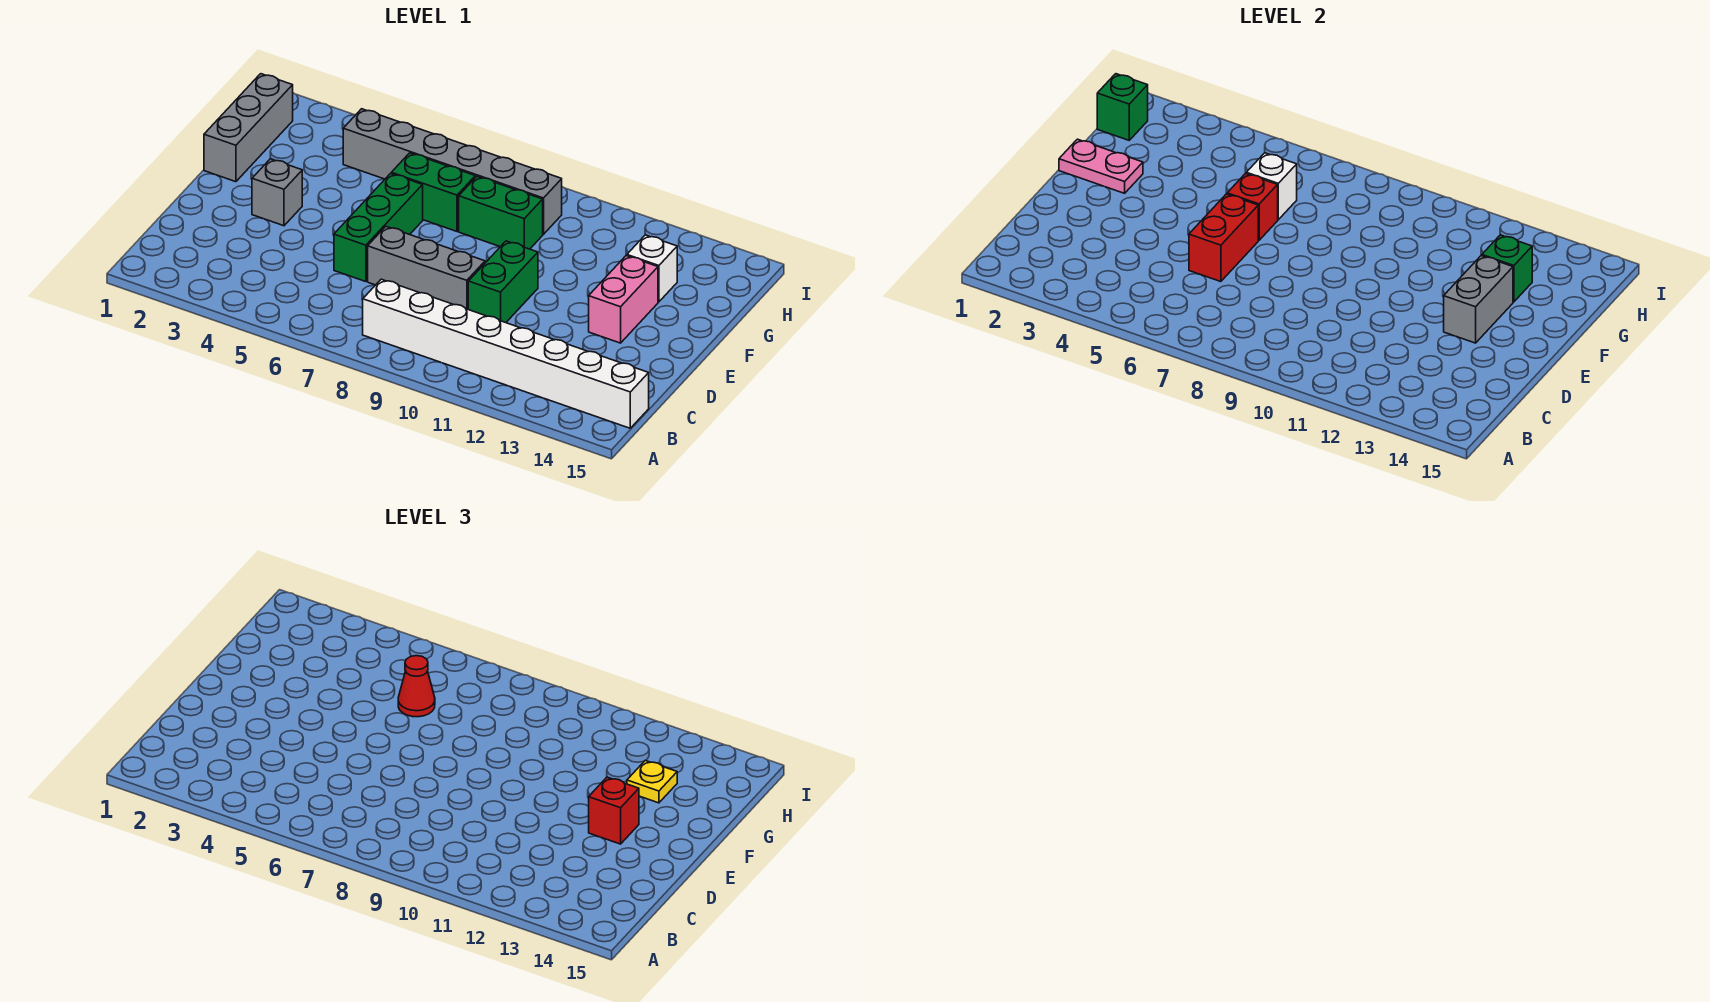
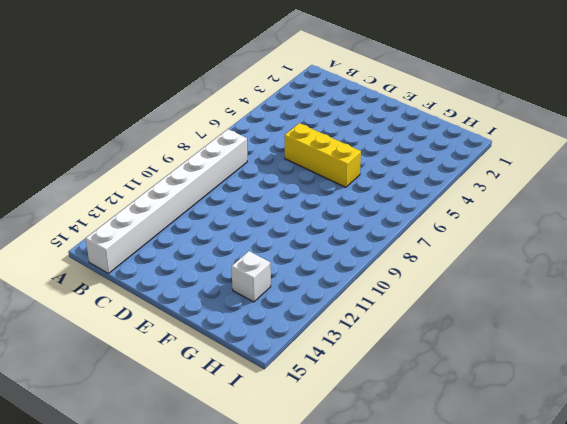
yellow 1x3 brick [285,123,361,187] -> green 1x3 brick [334,173,423,282]
none -> grey 1x3 brick [368,227,485,309]
none -> green 1x2 brick [468,241,538,323]
none -> grey 1x1 brick [252,159,302,226]

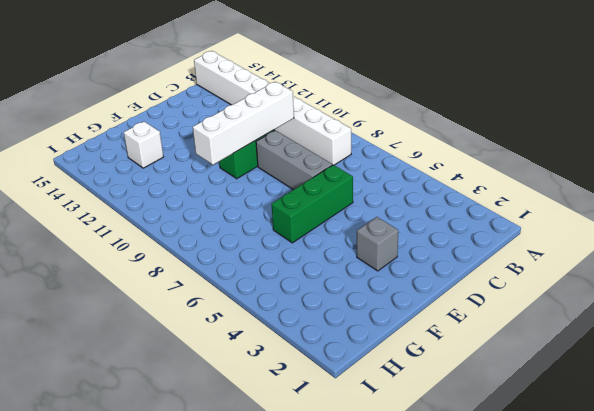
white 1x4 brick [193,82,294,165] -> none
none -> pink 1x2 brick [589,256,658,343]
none -> grey 1x3 brick [204,74,293,182]
none -> green 1x2 brick [391,153,475,231]

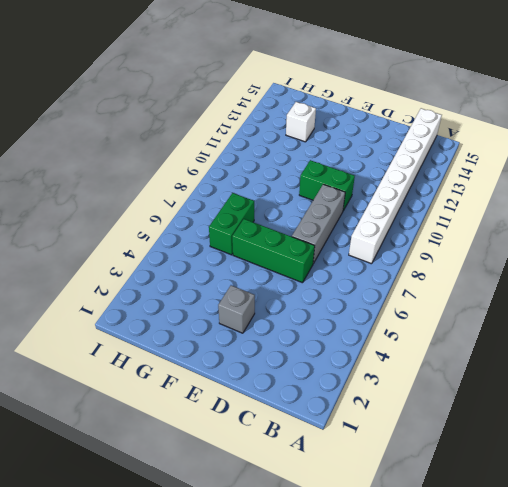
none -> pink 1x2 brick [589,256,658,343]
none -> grey 1x3 brick [204,74,293,182]
none -> green 1x2 brick [459,176,543,249]

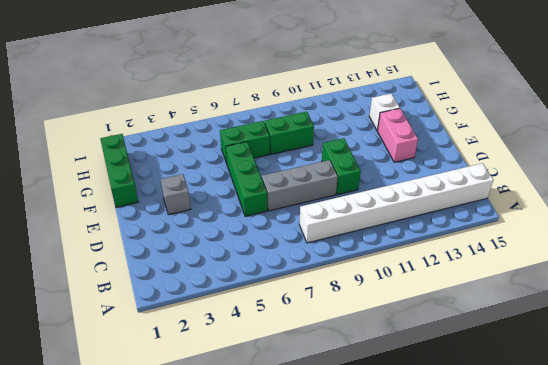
green 1x3 brick [100,134,138,207] -> grey 1x3 brick [204,74,293,182]
none -> grey 1x6 brick [343,109,562,234]
none -> red 1x2 brick [1189,194,1258,282]
none -> grey 1x2 brick [1444,256,1513,343]

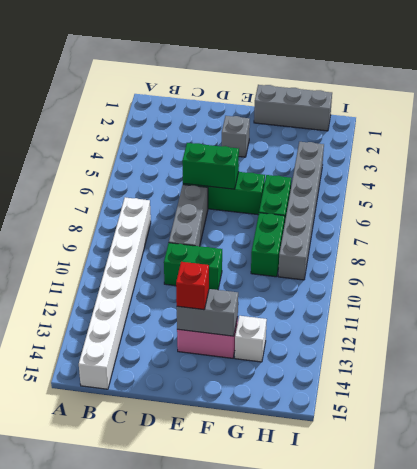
green 1x2 brick [182,143,239,189] -> red 1x2 brick [1189,194,1258,282]
none -> pink 1x2 plate [1059,139,1143,193]
none -> red 1x1 brick [1227,173,1278,240]
none -> white 1x1 brick [1246,153,1297,220]

